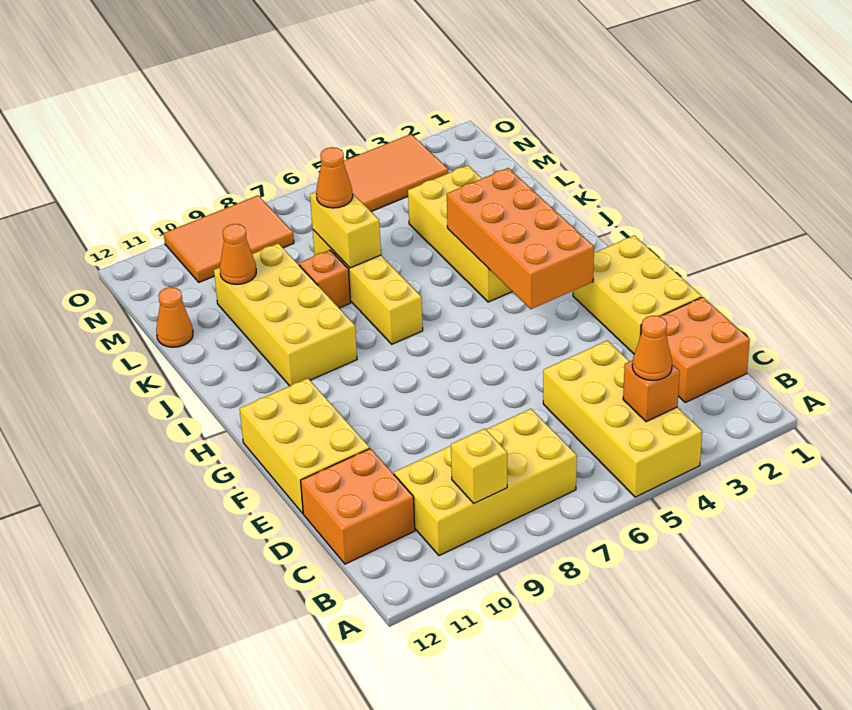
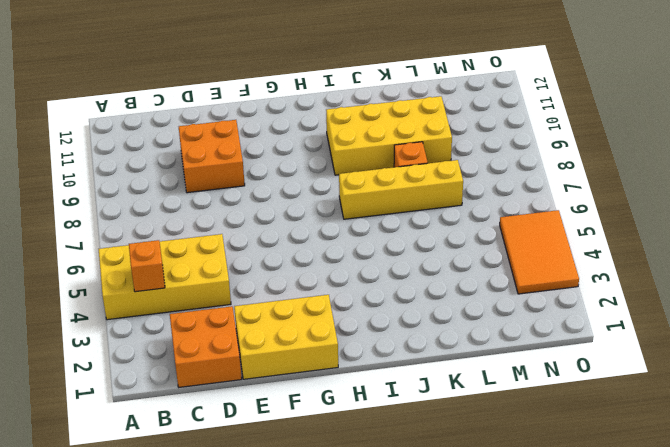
orange 2x2 brick [179,120,245,193] -> orange 2x2 brick moved to [301,448,415,564]
none -> yellow 2x4 brick [394,409,577,556]
none -> yellow 2x3 brick [240,378,370,513]
none -> yellow 2x4 brick [408,165,512,302]

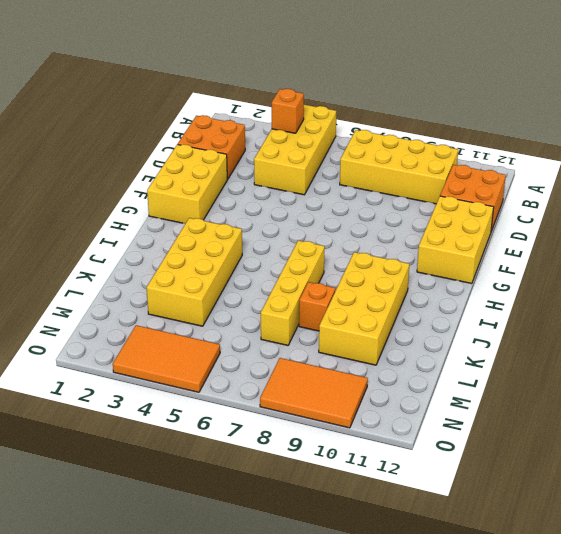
none -> orange 1x1 cone [156,287,193,347]
none -> yellow 1x1 brick [451,429,507,503]
none -> orange 2x4 brick [447,168,594,309]

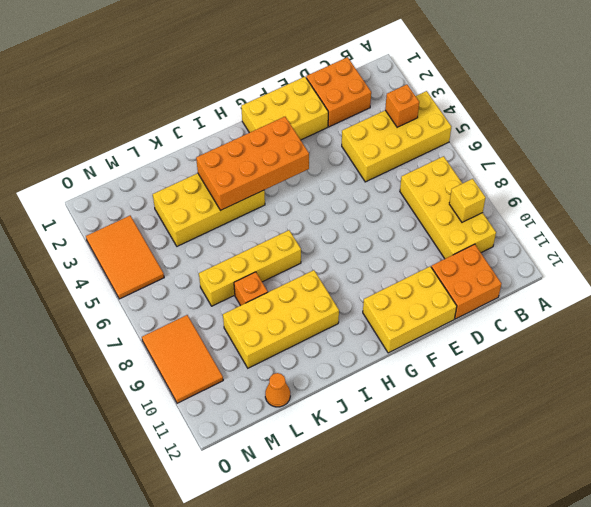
none -> yellow 1x2 brick [310,192,381,268]
none -> orange 1x1 cone [220,224,256,284]
none -> orange 1x1 cone [632,316,672,381]

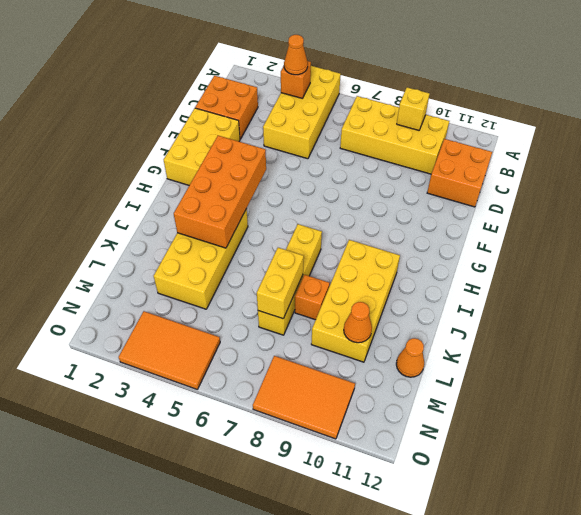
none -> yellow 2x3 brick [240,378,370,513]
none -> orange 1x1 cone [316,147,353,208]

